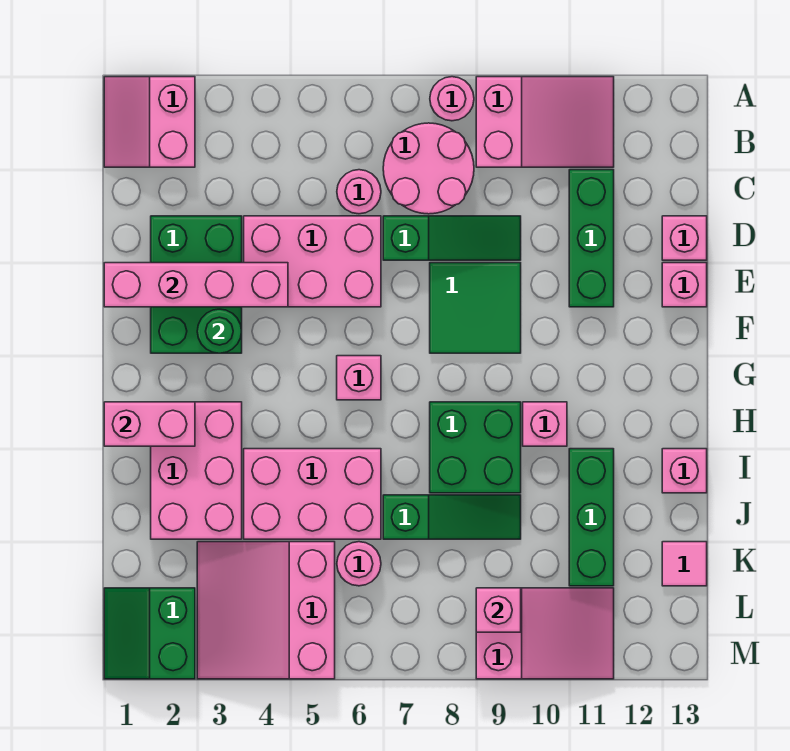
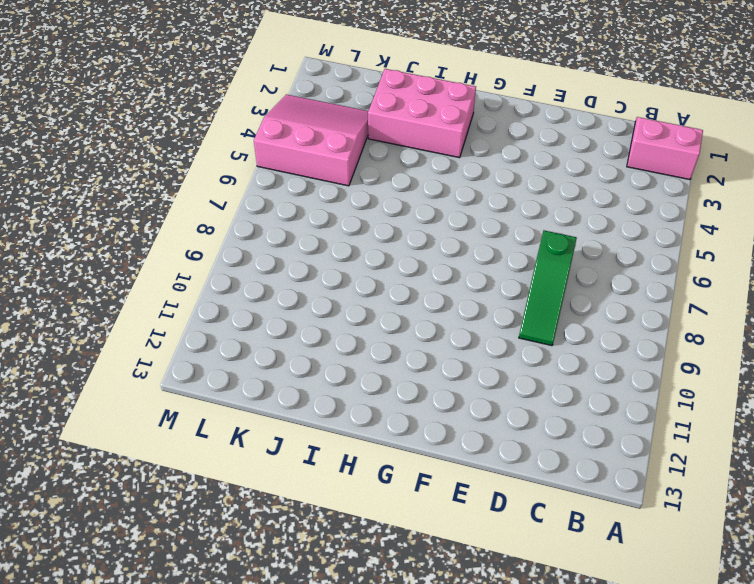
none -> pink 1x1 round brick [430,77,474,121]
none -> pink 2x3 slope [476,77,614,167]
none -> pink 2x2 round brick [383,123,474,214]

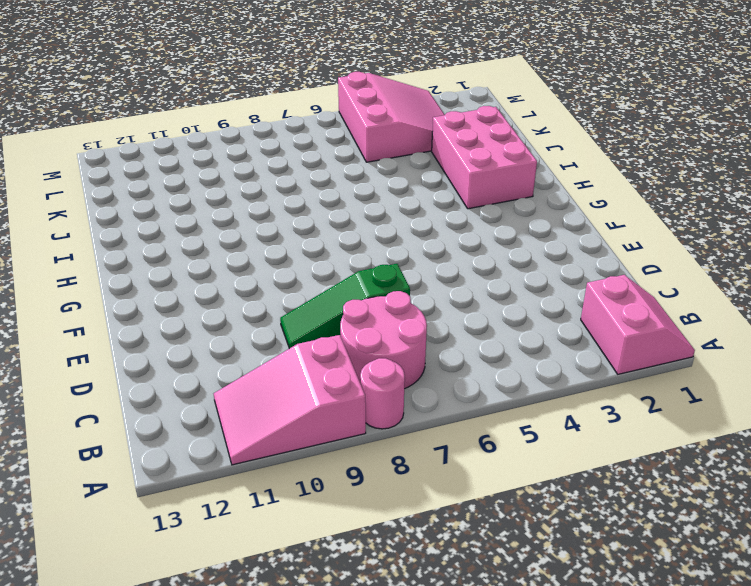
none -> pink 1x1 round brick [337,170,381,214]
none -> green 1x3 brick [569,170,614,307]
none -> green 2x3 brick [151,216,242,353]

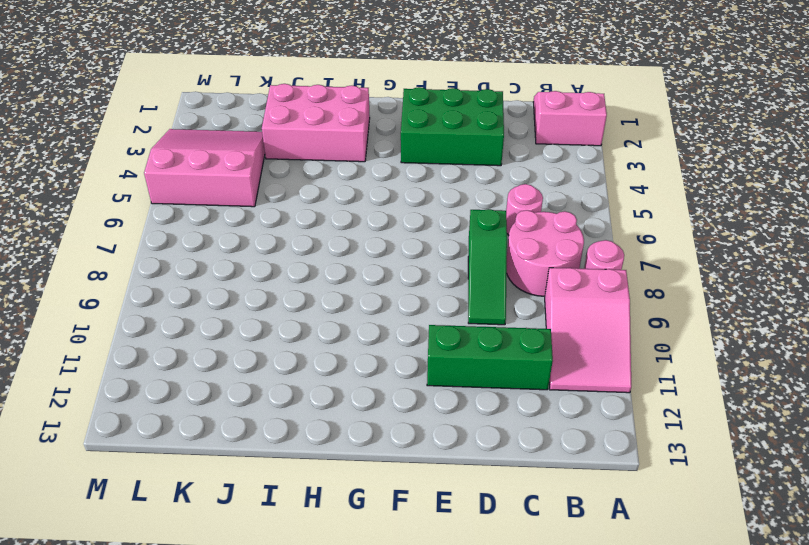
none -> pink 2x3 brick [244,216,381,307]
none -> pink 1x1 brick [662,216,707,260]
none -> green 2x2 tile [430,263,521,353]

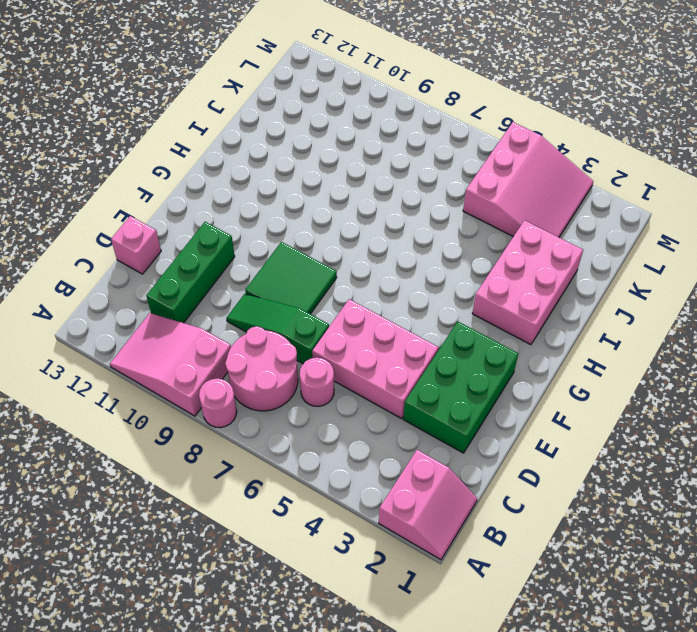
none -> pink 1x1 brick [662,263,707,307]
none -> pink 1x1 brick [337,356,381,400]
none -> green 2x2 brick [430,402,521,493]

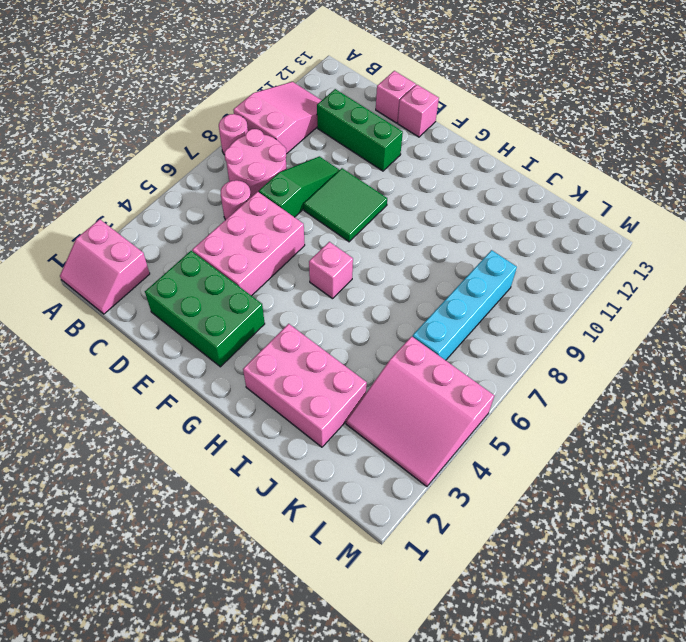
cyan 1x4 brick [412,250,517,360] -> pink 1x1 round brick [337,542,381,586]
none -> green 2x2 brick [430,402,521,493]
none -> pink 1x1 brick [523,402,567,446]
none -> pink 2x3 brick [244,449,381,539]

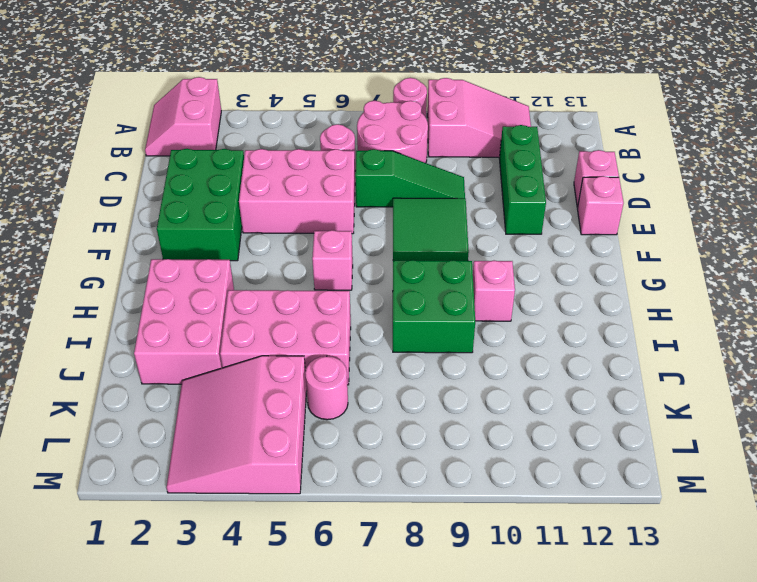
none -> green 1x3 brick [569,449,614,586]
none -> pink 1x1 brick [662,449,707,493]
none -> green 1x3 slope [383,495,521,539]

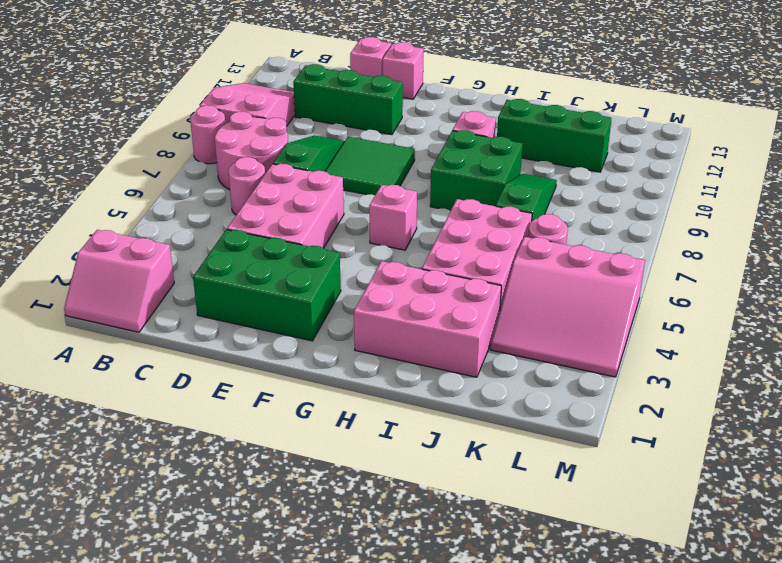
none -> pink 1x1 brick [662,449,707,493]
none -> pink 1x1 tile [662,542,707,586]
none -> green 2x2 slope [104,588,195,679]

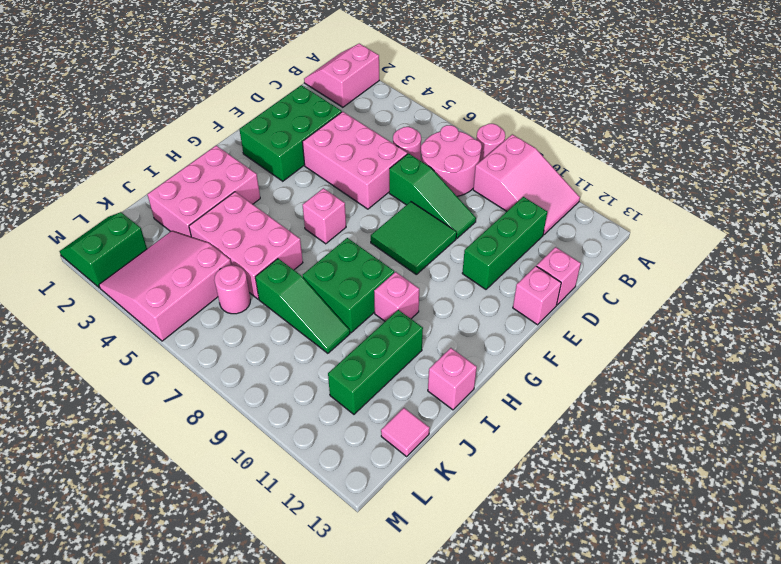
none -> pink 2x3 slope [476,588,614,679]
none -> pink 1x4 brick [104,263,288,307]
none -> green 1x1 round brick [197,309,242,353]

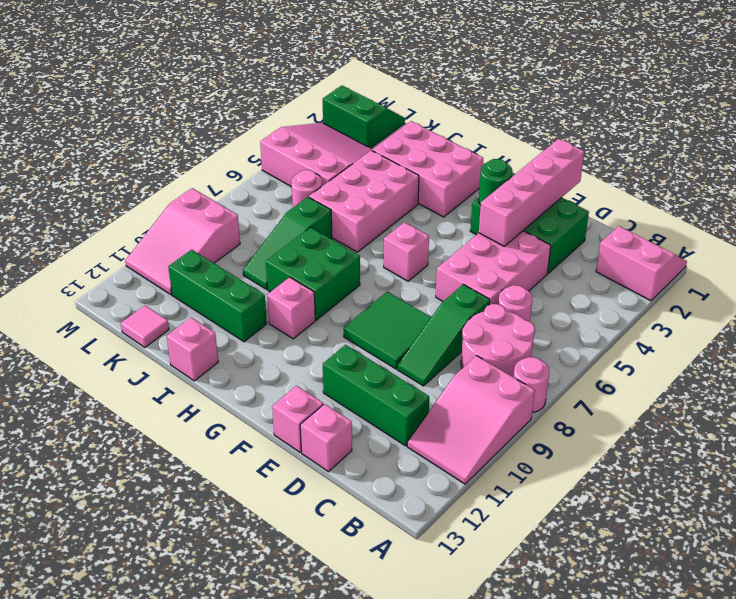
none -> pink 1x2 brick [104,402,195,446]
none -> pink 1x1 brick [476,588,521,632]

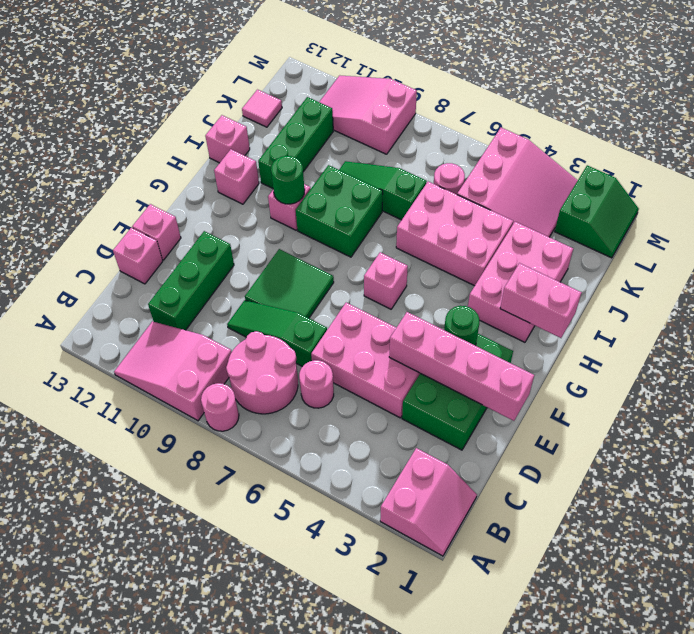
green 1x1 round brick [271,156,305,204] -> none
pink 1x1 brick [214,149,259,204] -> pink 1x1 brick moved to [476,588,521,632]

